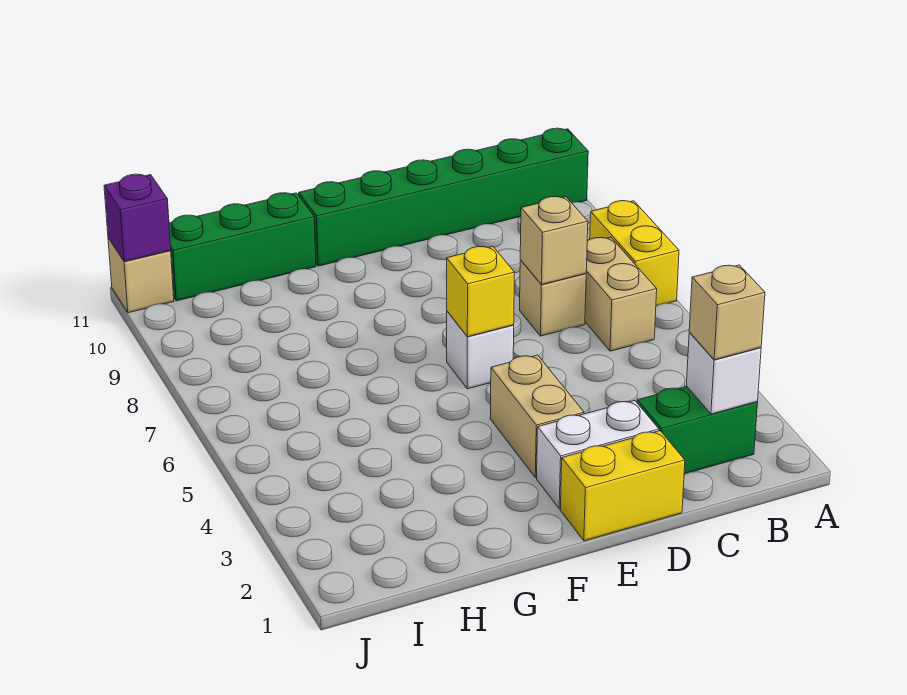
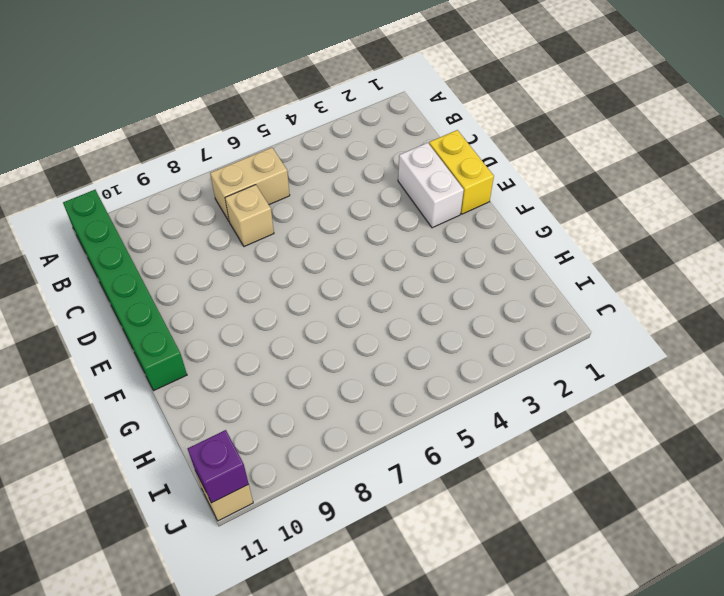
none -> yellow 1x2 brick [590,201,679,306]
none -> green 1x2 brick [637,386,758,474]
none -> tan 1x2 brick [490,355,584,478]

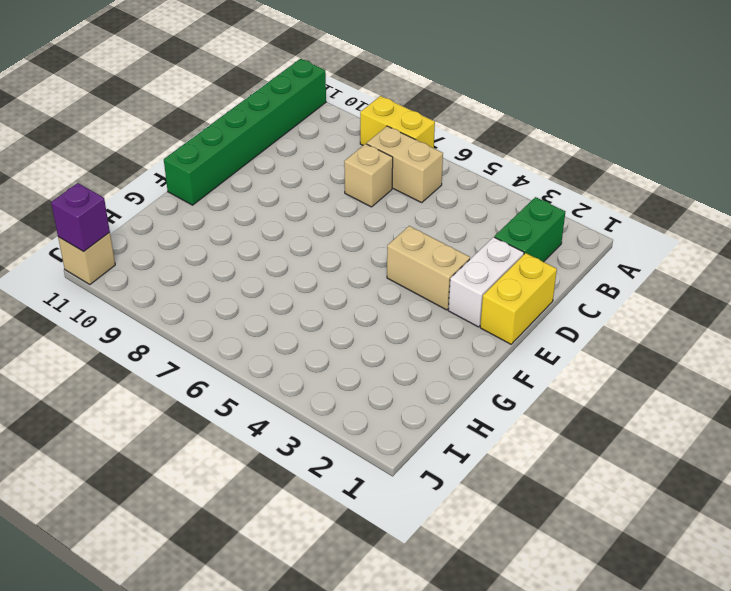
none -> white 1x1 brick [447,311,514,389]
none -> green 1x3 brick [169,193,316,301]
none -> white 1x1 brick [686,333,761,414]

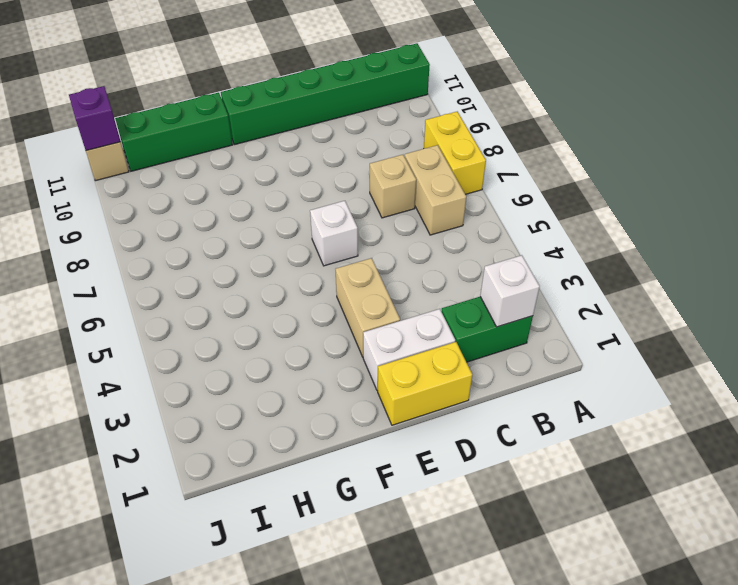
none -> tan 1x1 brick [520,197,588,285]
none -> yellow 1x1 brick [447,246,515,337]
none -> tan 1x1 brick [689,265,765,360]

